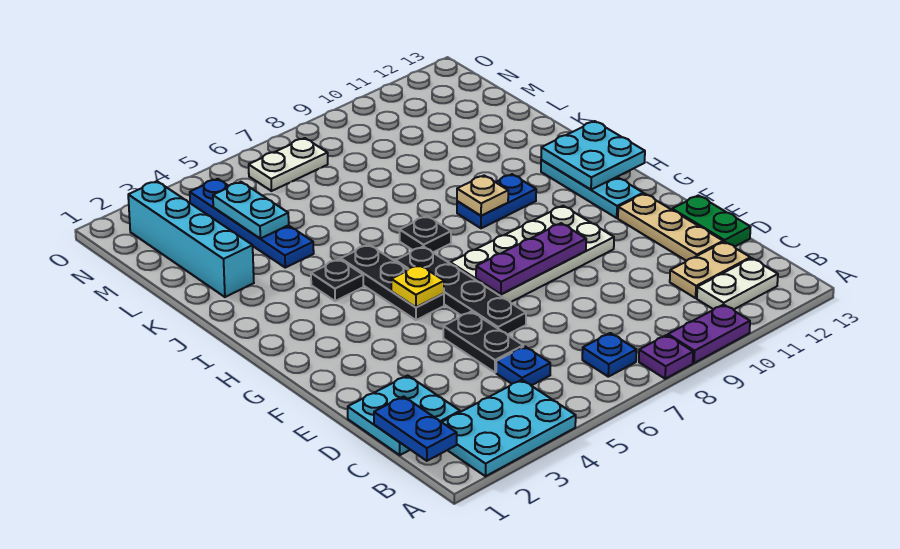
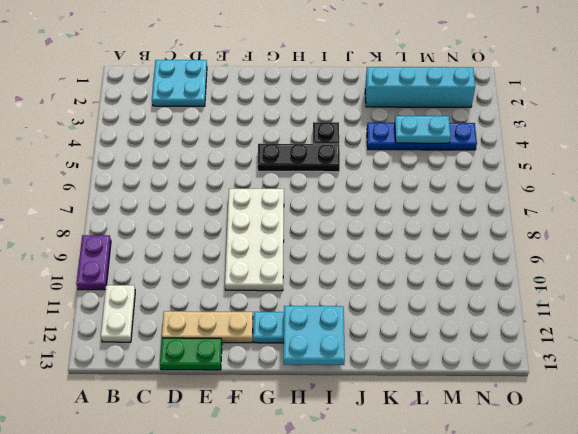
none -> cyan 2x3 plate [442,380,576,476]
none -> purple 1x1 plate [639,335,693,379]
none -> blue 1x1 plate [582,333,636,377]

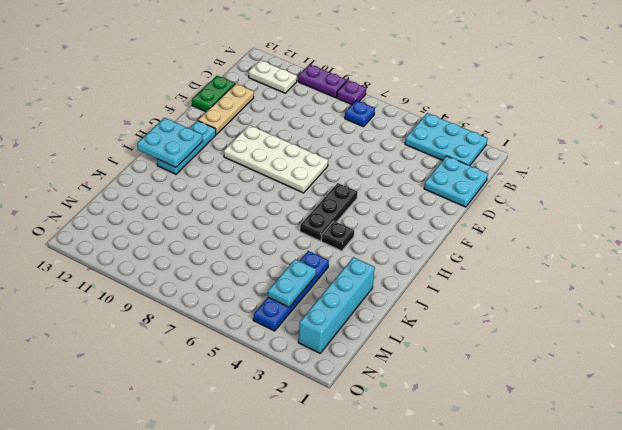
none -> blue 1x1 plate [496,346,550,385]
none -> tan 1x2 plate [670,242,750,298]
none -> black 1x2 plate [443,312,523,372]

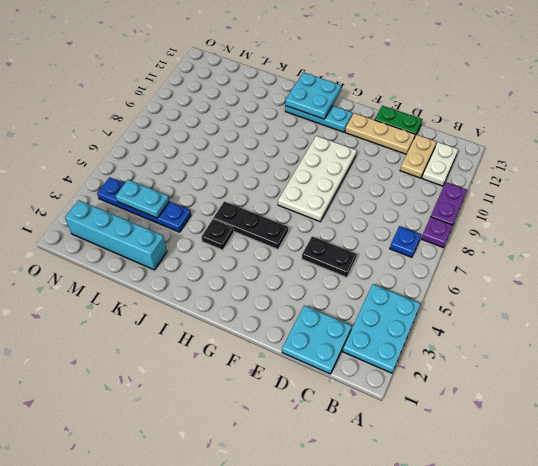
none -> blue 1x1 plate [496,346,550,385]
none -> black 1x4 plate [396,246,526,335]
none -> black 1x1 plate [400,216,451,252]

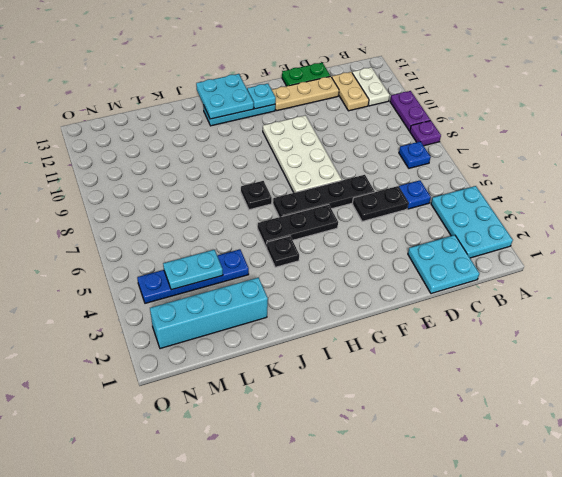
cyan 1x1 plate [247,84,276,109] -> none
none -> blue 1x2 plate [457,174,536,228]
none -> white 1x2 plate [249,138,328,191]
none -> blue 1x2 plate [374,396,457,461]

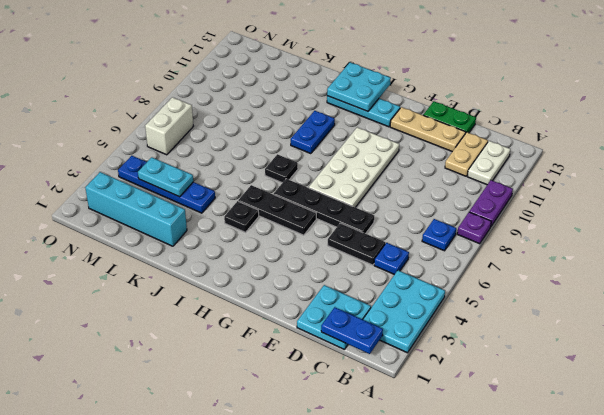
white 1x2 brick [145,97,193,155] -> white 1x2 plate [249,138,328,191]
none -> purple 1x3 plate [476,223,586,294]
none -> yellow 1x1 plate [391,265,444,307]
none -> tan 1x1 plate [457,176,508,216]

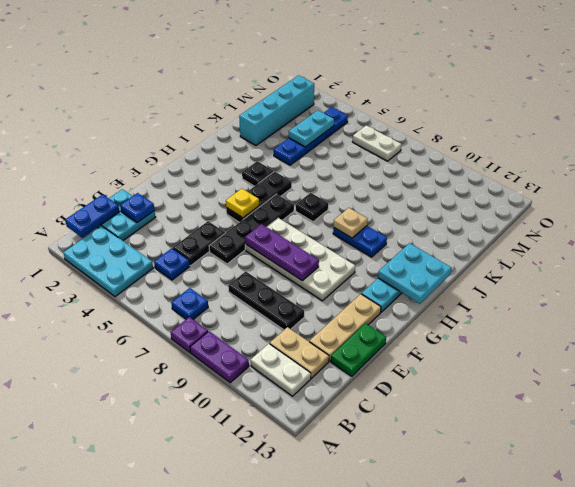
blue 1x1 plate [120,193,155,223] -> none
black 1x3 plate [228,271,304,330] -> none

